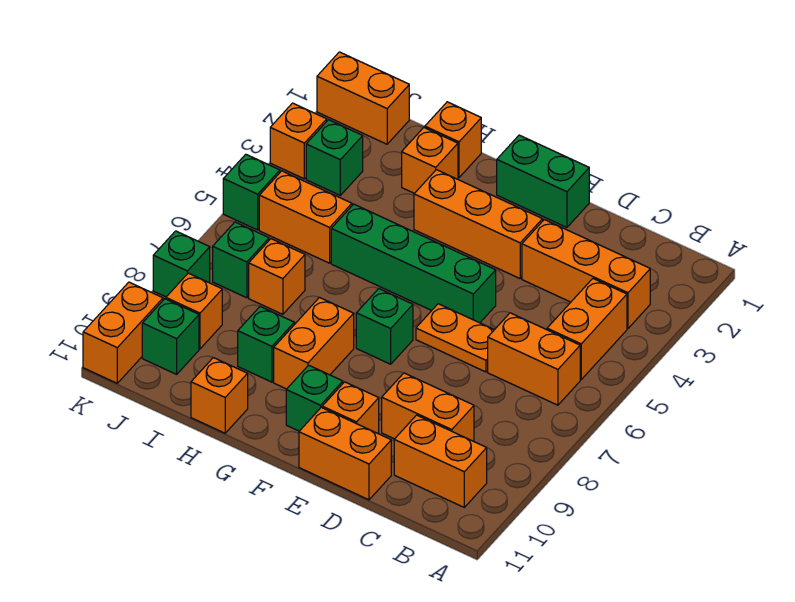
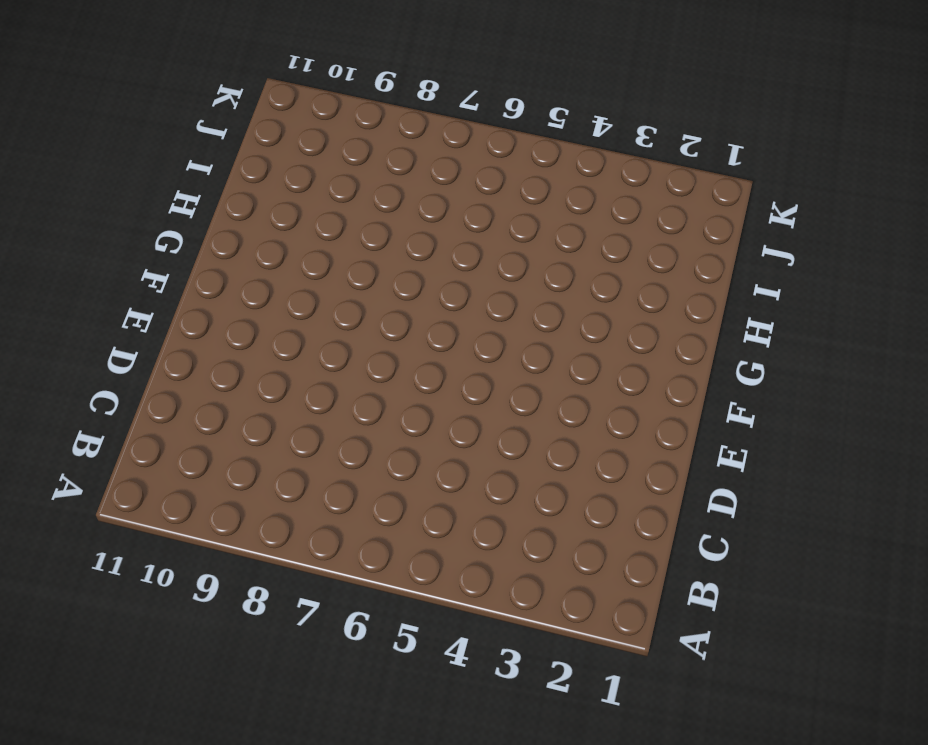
none -> orange 1x3 brick [522,220,650,328]
none -> orange 1x2 brick [547,279,627,379]
none -> orange 1x2 brick [488,313,580,405]

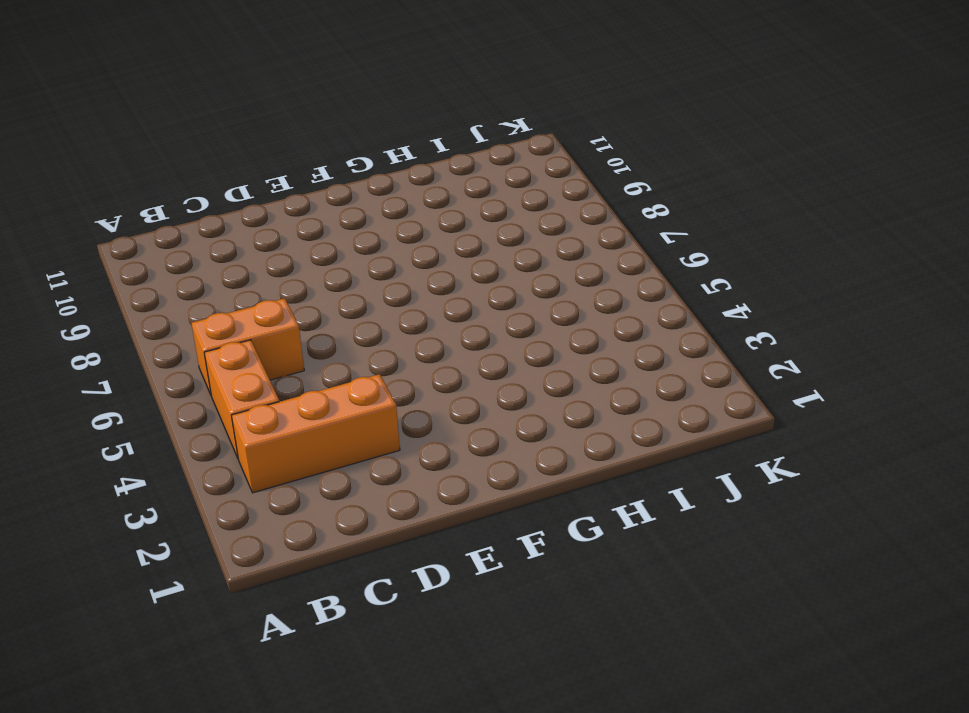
none -> orange 1x2 brick [394,415,487,507]
none -> orange 1x2 brick [382,373,474,441]
none -> orange 1x2 plate [416,304,494,372]

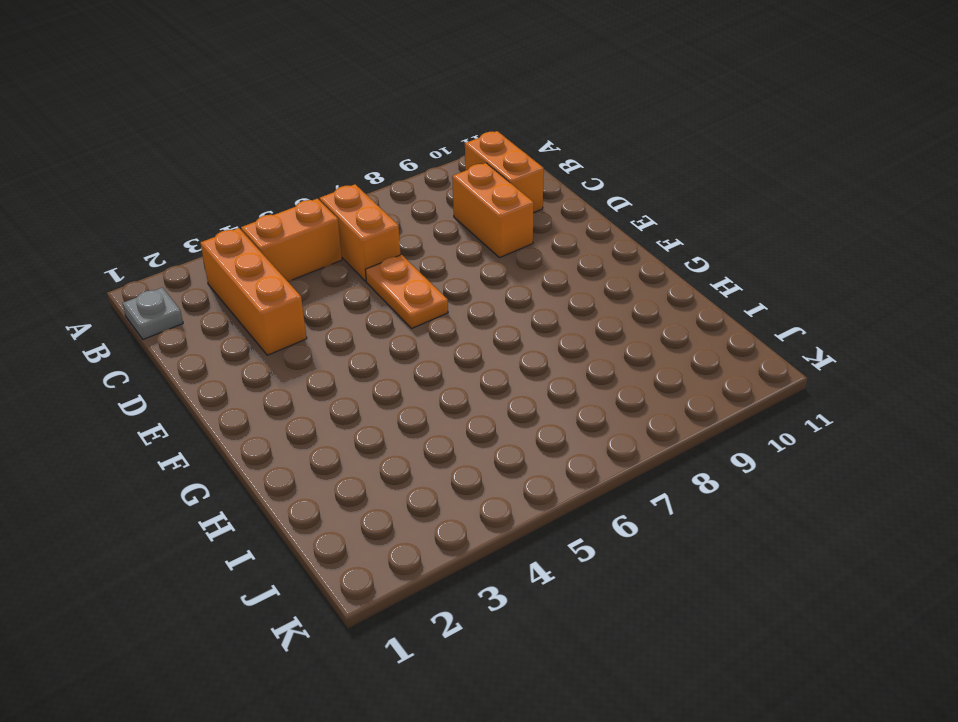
grey 1x1 plate [123,288,183,339] -> none
none -> orange 1x2 brick [299,408,391,500]
none -> green 1x2 brick [497,135,589,227]
none -> orange 1x3 brick [414,170,543,278]

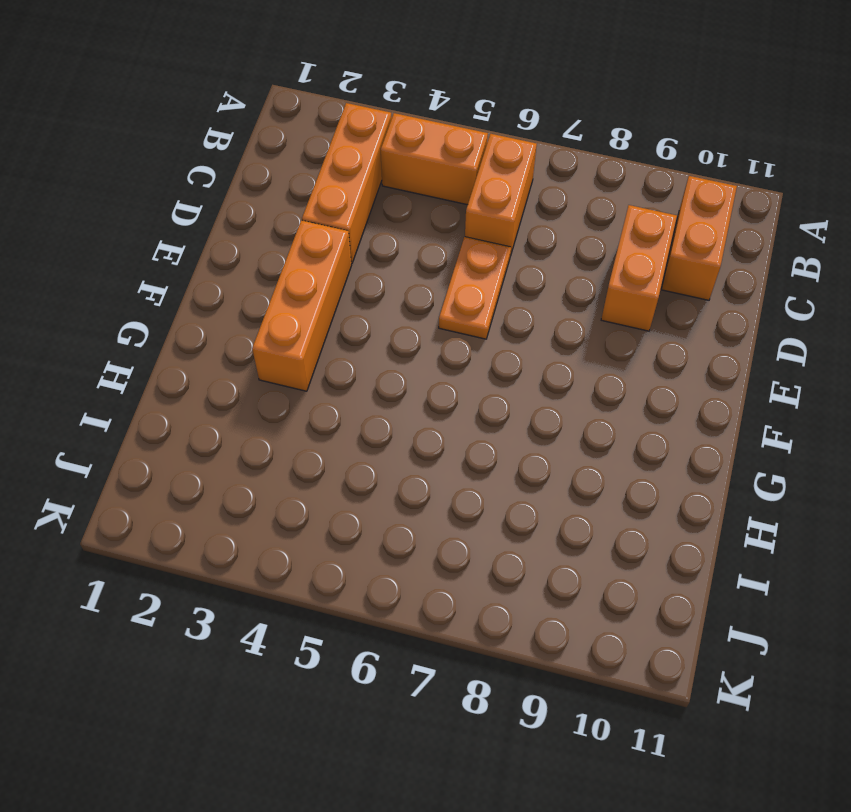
none -> orange 1x2 brick [299,408,391,500]
none -> green 1x2 brick [497,135,589,227]
none -> green 1x4 brick [331,204,496,323]

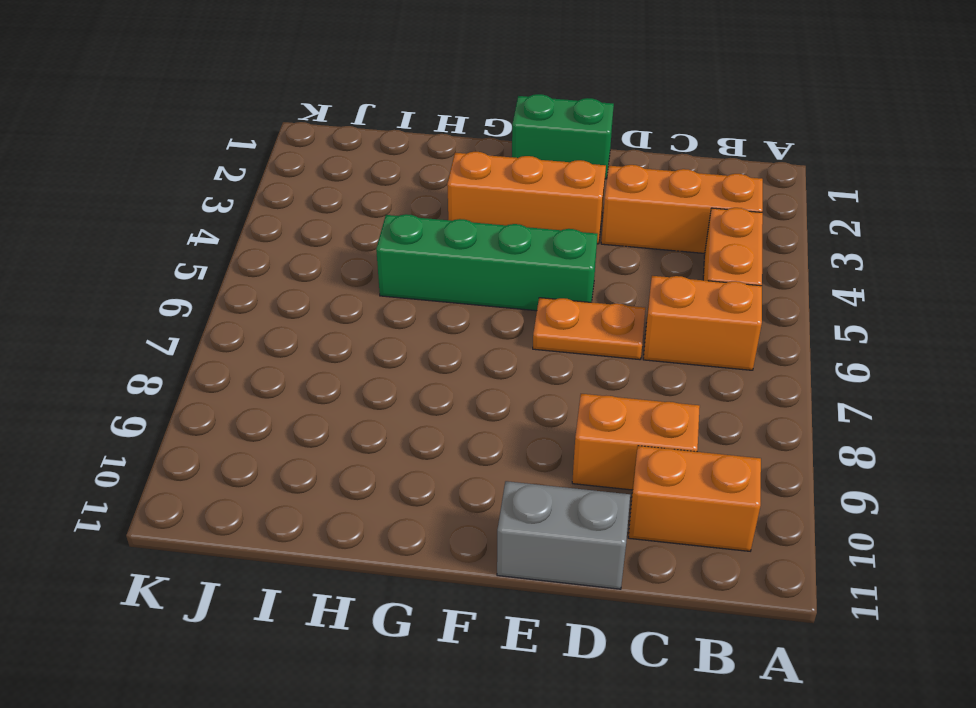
grey 1x2 brick [497,481,630,589] -> orange 1x2 brick [299,408,391,500]
none -> orange 1x1 brick [322,382,379,434]
none -> green 1x1 brick [356,289,413,364]
none -> green 1x1 brick [286,365,343,431]

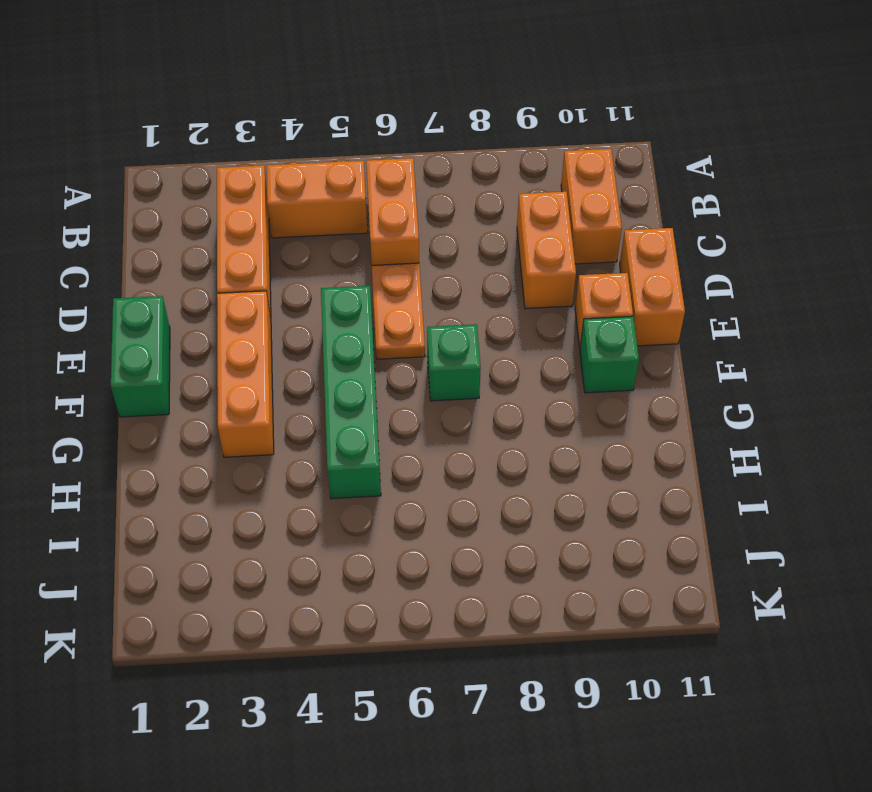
none -> orange 1x2 brick [274,297,354,389]
none -> orange 1x1 brick [425,102,481,177]
none -> orange 1x1 brick [402,128,458,193]

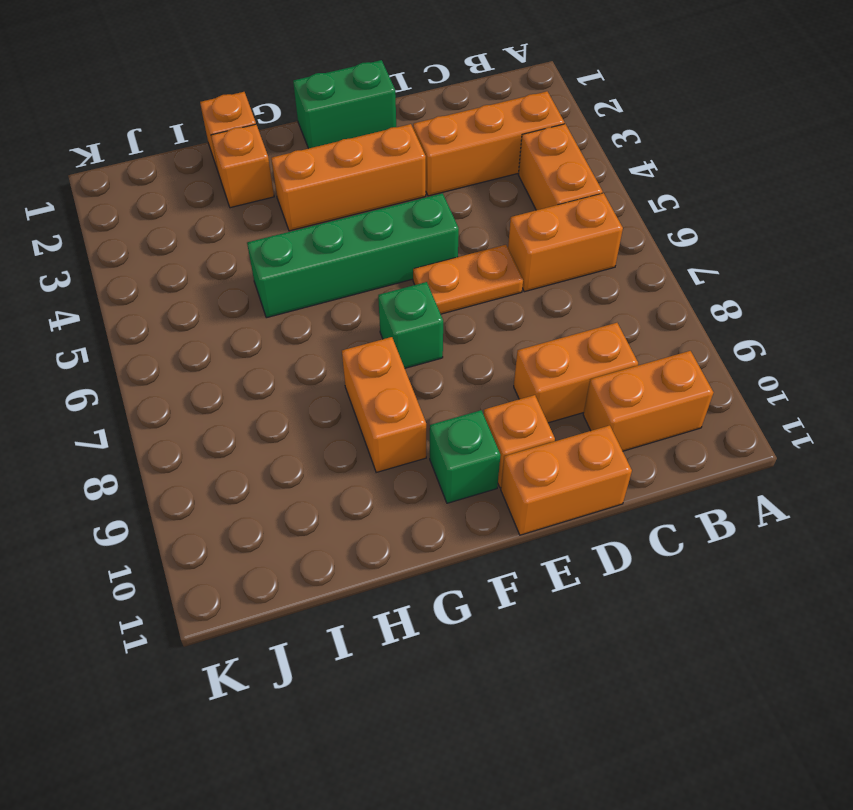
none -> green 1x1 brick [238,307,294,382]
none -> orange 1x1 brick [191,358,248,433]
none -> orange 1x2 brick [259,171,352,263]

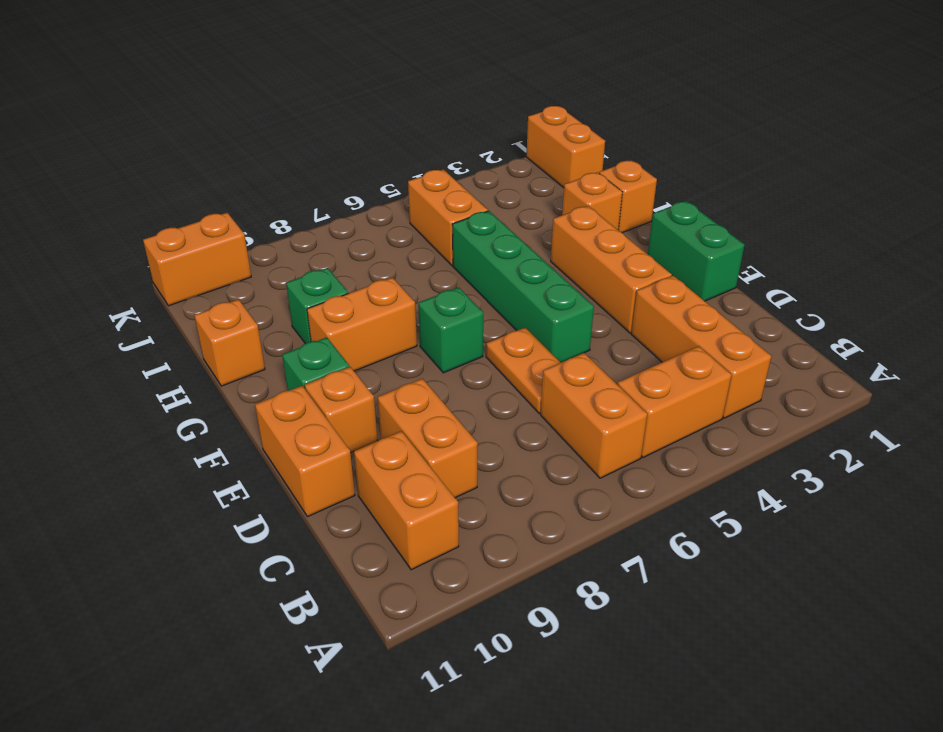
none -> orange 1x1 brick [249,239,305,314]
none -> green 1x1 brick [306,120,363,195]
none -> green 1x1 brick [213,222,269,298]

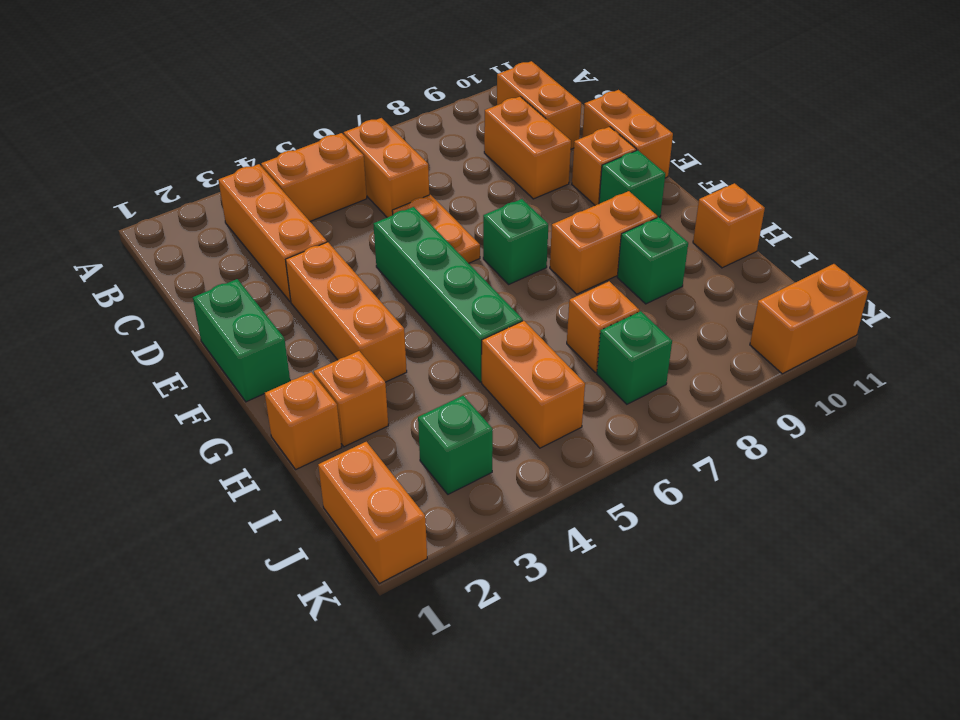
none -> orange 1x1 brick [166,273,222,349]
none -> green 1x1 brick [142,299,199,374]
none -> orange 1x1 brick [270,103,327,179]

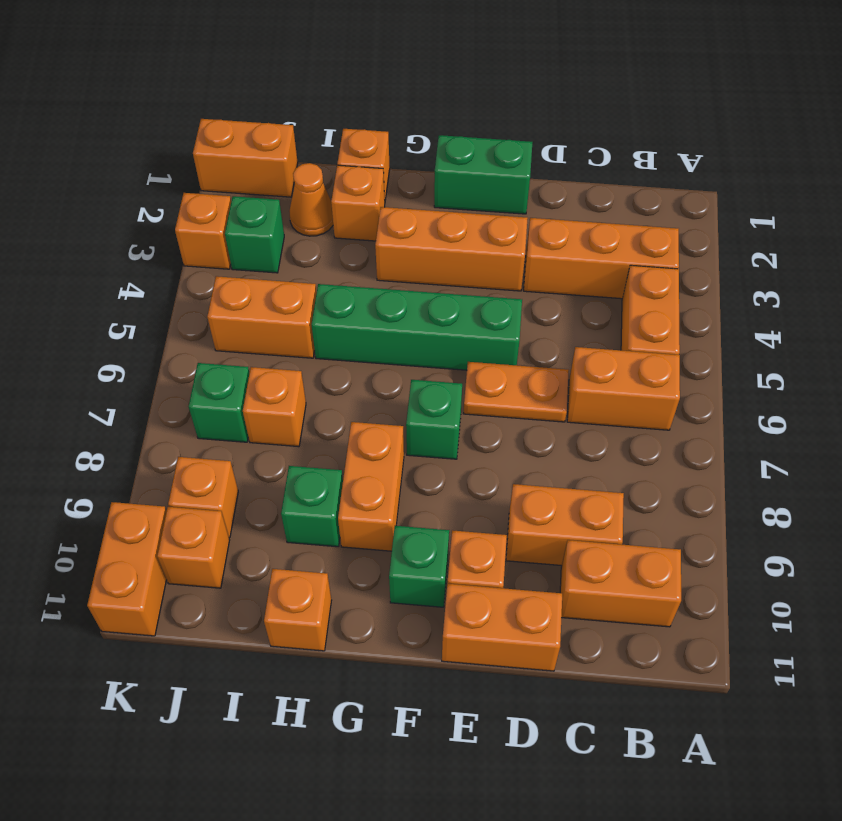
orange 1x1 cone [289,163,333,236] -> none
orange 1x1 brick [157,506,230,588] -> green 1x1 brick [142,299,199,374]
none -> green 1x1 brick [223,154,280,230]
none -> green 1x1 brick [153,231,210,297]

